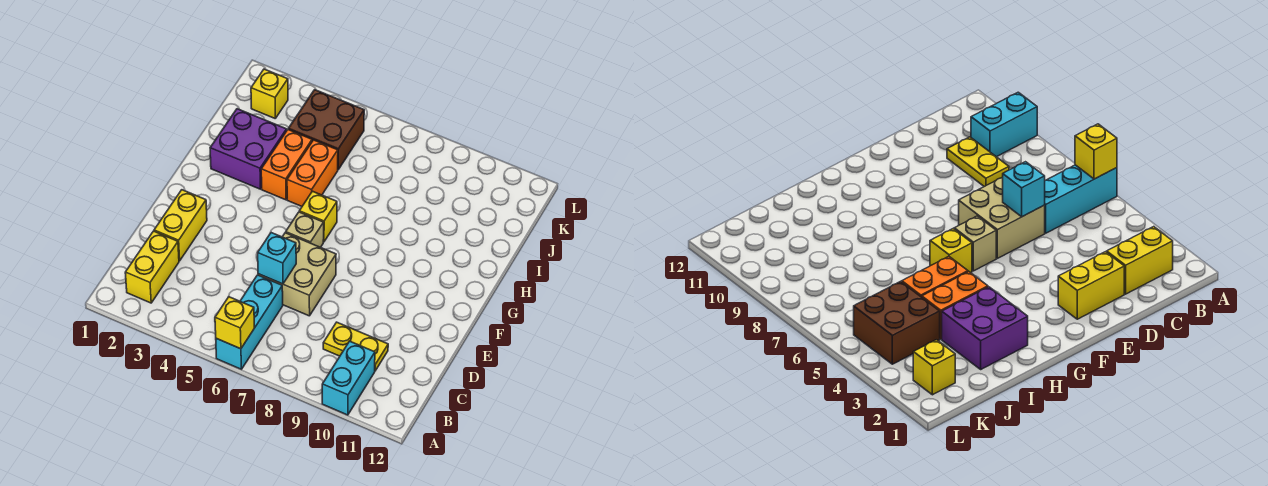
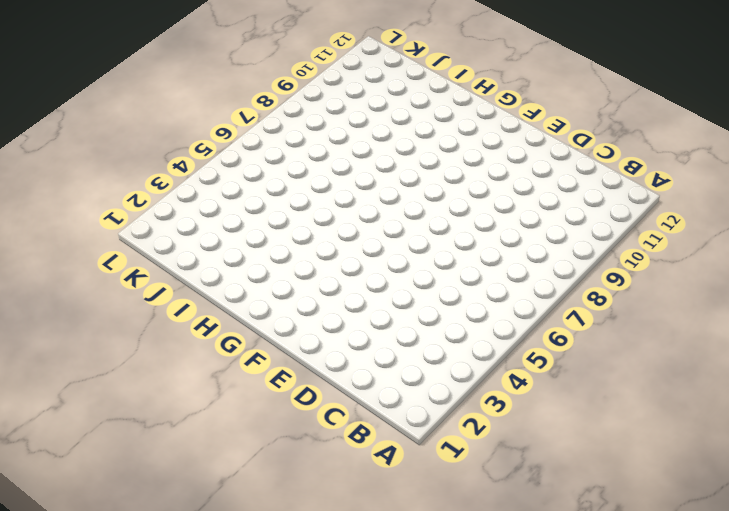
none -> cyan 1x3 brick [216,275,283,369]
none -> cyan 1x2 brick [322,341,375,415]
none -> yellow 1x2 brick [125,231,179,303]

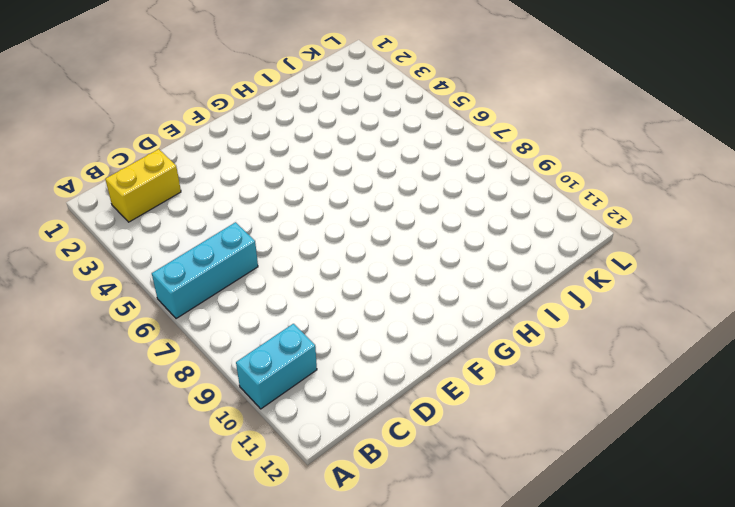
none -> yellow 1x2 plate [323,322,388,371]
none -> yellow 1x2 brick [154,190,207,261]
none -> tan 2x2 brick [258,233,336,316]

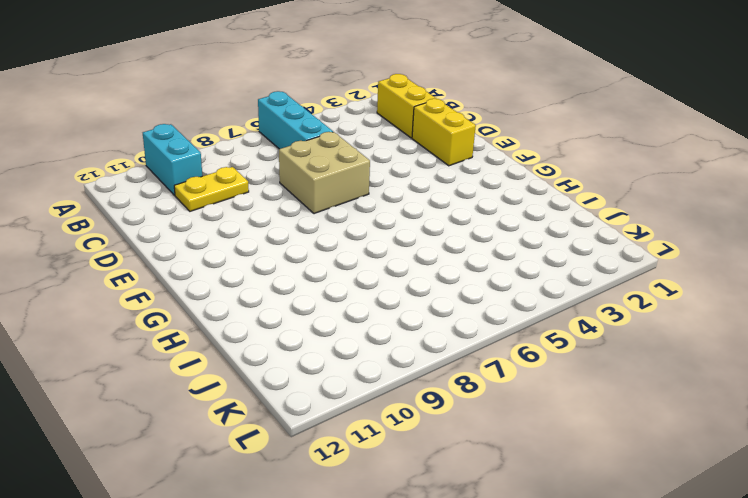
none -> tan 1x1 brick [286,212,324,247]
none -> yellow 1x1 brick [299,191,337,242]
none -> purple 2x2 brick [210,109,287,189]

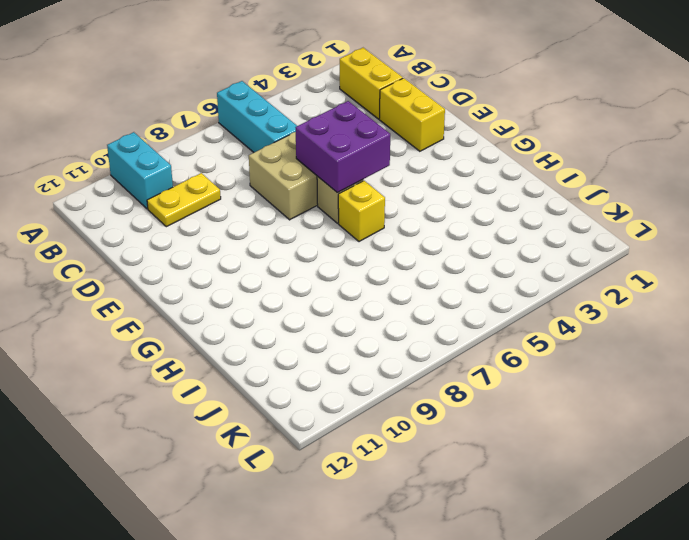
purple 2x2 brick [295,101,390,193] -> purple 2x2 brick moved to [210,109,287,189]
none -> orange 1x2 brick [261,130,312,200]
none -> orange 1x2 brick [287,140,338,206]
none -> brown 2x2 brick [288,90,364,170]

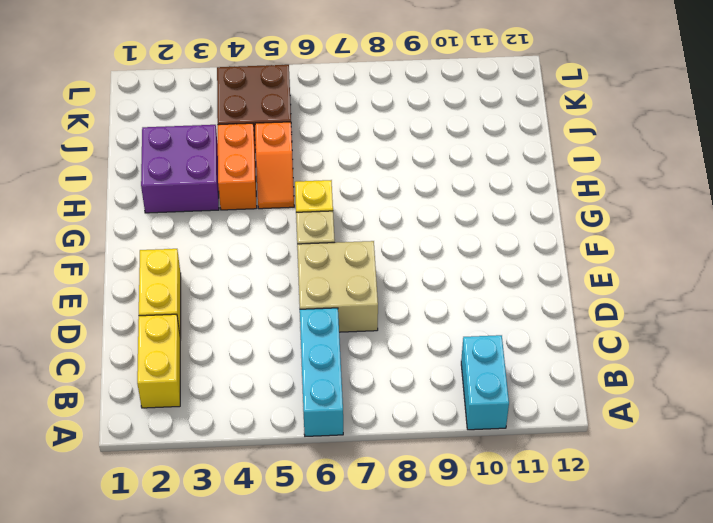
orange 1x2 slope [255,122,294,209] -> orange 1x2 brick [287,140,338,206]
none -> yellow 1x2 plate [323,322,388,371]
none -> yellow 1x1 brick [251,69,288,118]
none -> yellow 1x1 brick [215,297,254,349]

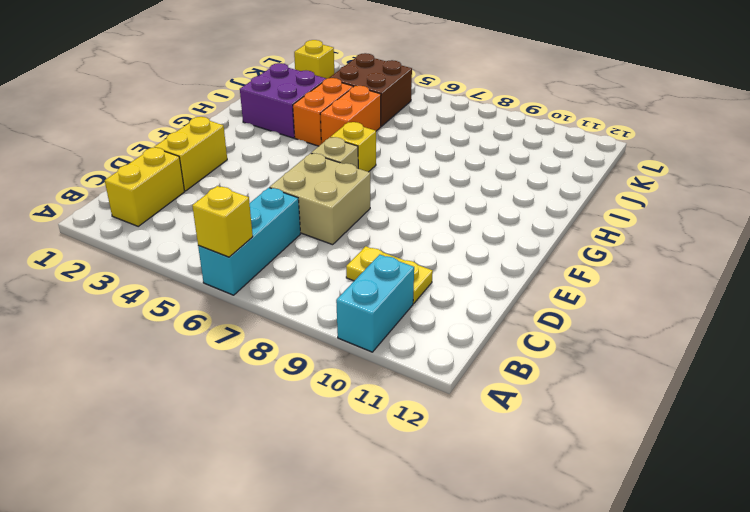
none -> cyan 1x1 brick [258,233,296,284]

